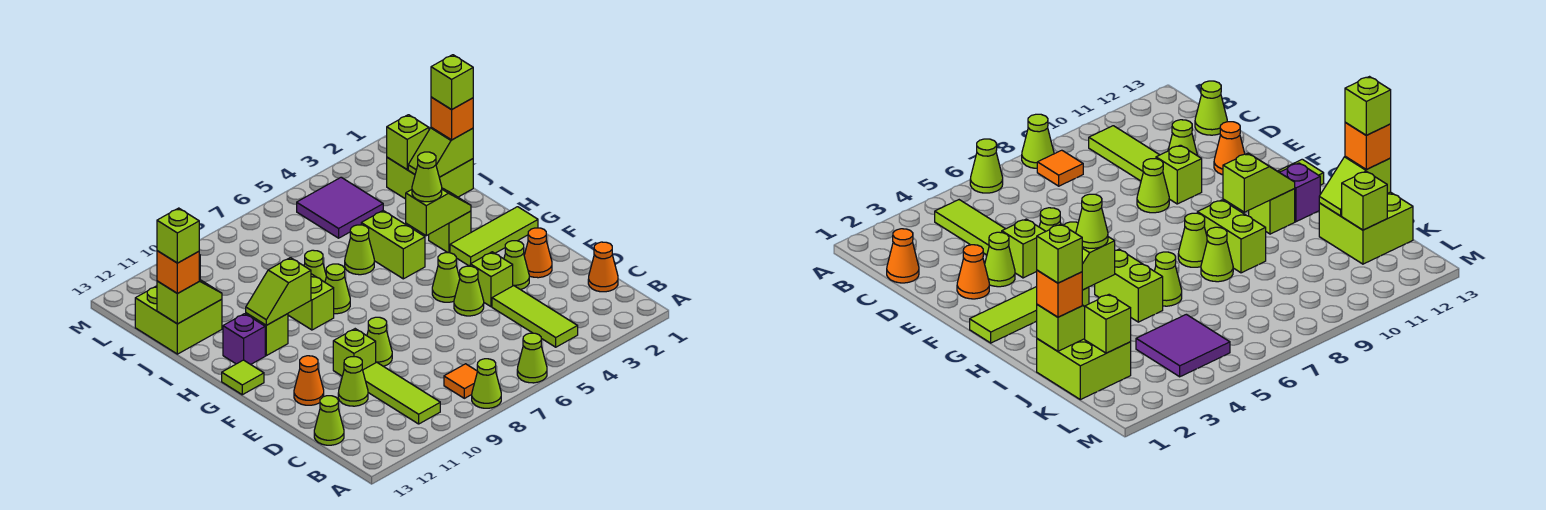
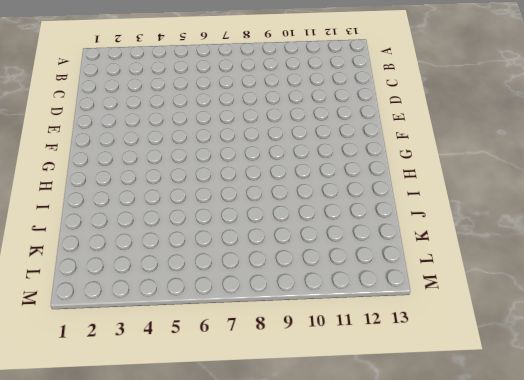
none -> lime 1x1 cone [517,333,547,383]
none -> lime 1x1 cone [472,359,501,408]
none -> lime 1x3 tile [492,286,578,347]
none -> orange 1x1 tile [444,364,478,398]

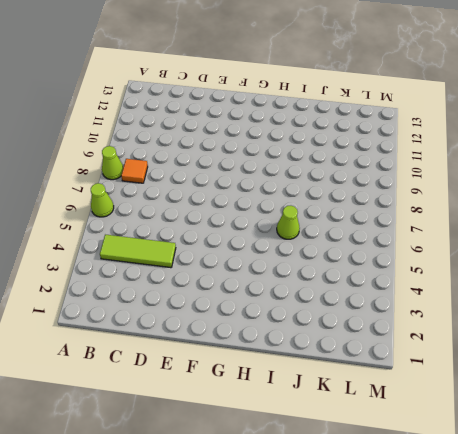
none -> lime 1x3 tile [363,362,440,424]
none -> orange 1x1 cone [588,242,618,292]
none -> lime 1x1 cone [314,396,344,445]
none -> lime 1x1 cone [338,357,368,406]

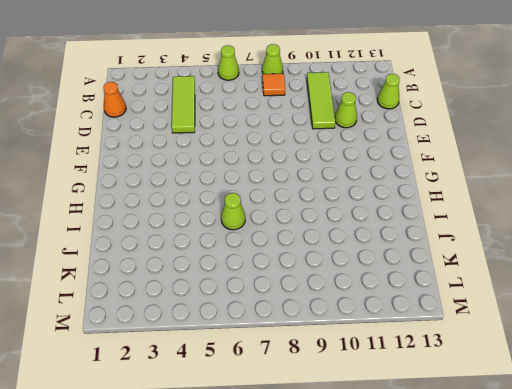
none -> orange 1x1 cone [524,228,552,278]
none -> lime 1x1 cone [504,241,529,290]
none -> lime 1x1 brick [470,252,513,307]
none -> lime 1x1 cone [454,266,484,316]

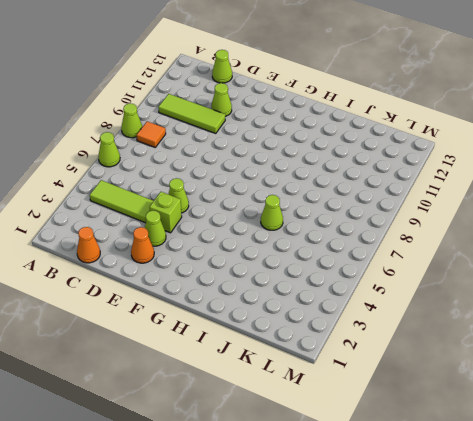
none -> lime 1x1 cone [367,317,392,366]
none -> lime 1x1 brick [333,329,376,376]
none -> orange 1x1 cone [294,356,324,405]
none -> lime 1x1 cone [432,253,460,302]

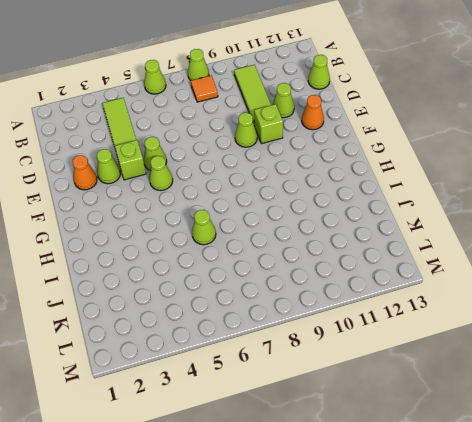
none -> orange 1x1 cone [588,242,618,292]
none -> lime 1x3 tile [450,207,538,266]
none -> lime 1x1 tile [222,360,264,395]
none -> lime 1x1 brick [429,211,471,253]

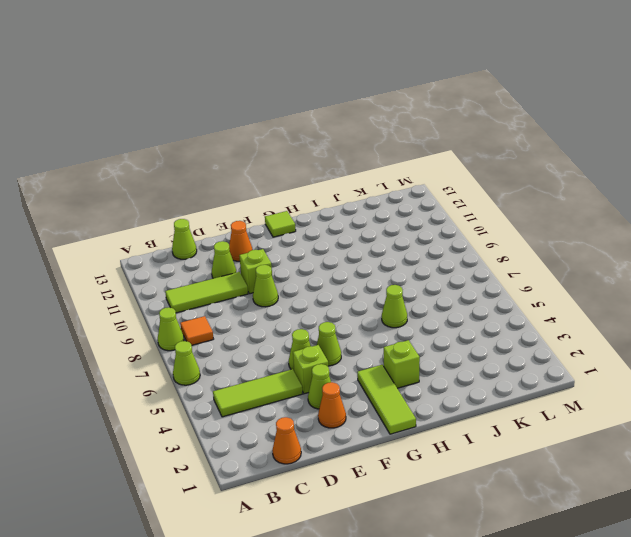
none -> lime 1x2 brick [361,211,425,279]
none -> lime 1x1 cone [325,264,350,314]
none -> lime 1x2 brick [288,274,334,330]
none -> lime 1x1 brick [246,313,288,356]

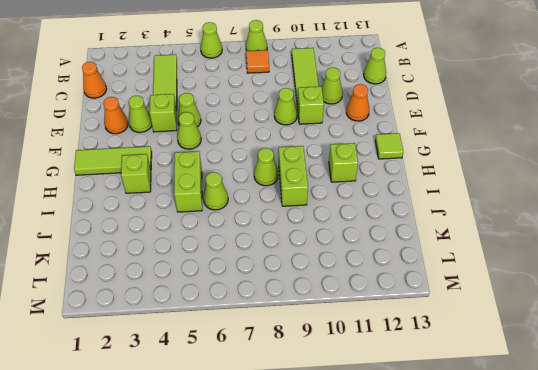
none -> purple 1x1 brick [223,314,265,364]
none -> lime 1x1 cone [304,250,326,282]
none -> lime 2x2 brick [387,157,473,199]
none -> lime 2x2 brick [135,286,222,354]

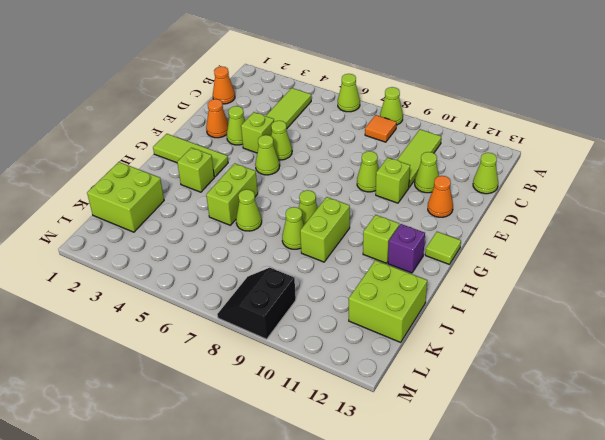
black 2x2 slope [217,268,296,339] -> none
none -> purple 2x2 tile [297,177,383,238]
none -> lime 1x2 slope [406,188,471,236]
none -> lime 1x2 slope [246,258,311,325]
none -> lime 1x2 slope [408,127,473,177]

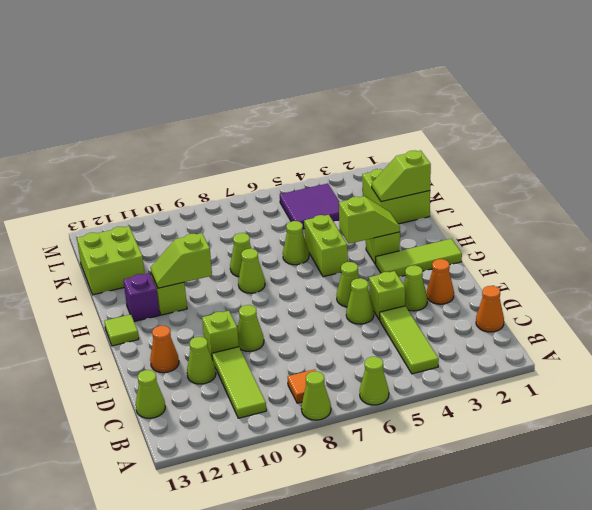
none -> lime 1x2 brick [288,274,334,330]
none -> lime 1x2 slope [157,279,222,324]
none -> lime 1x1 brick [387,115,429,169]
none -> lime 1x1 brick [1342,171,1387,230]

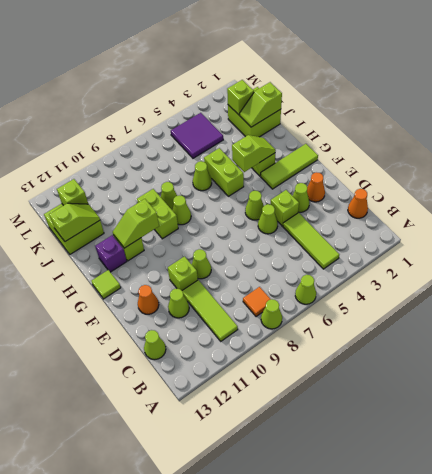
none -> lime 1x1 cone [412,152,442,202]
none -> orange 1x1 brick [431,97,473,140]
none -> orange 1x1 brick [157,251,199,294]
none -> lime 1x1 brick [431,55,473,110]

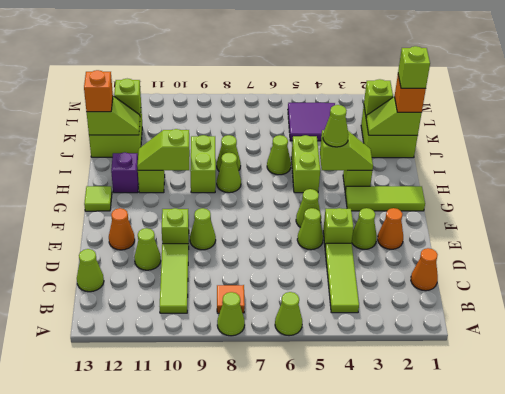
none -> lime 1x1 brick [157,208,199,263]

